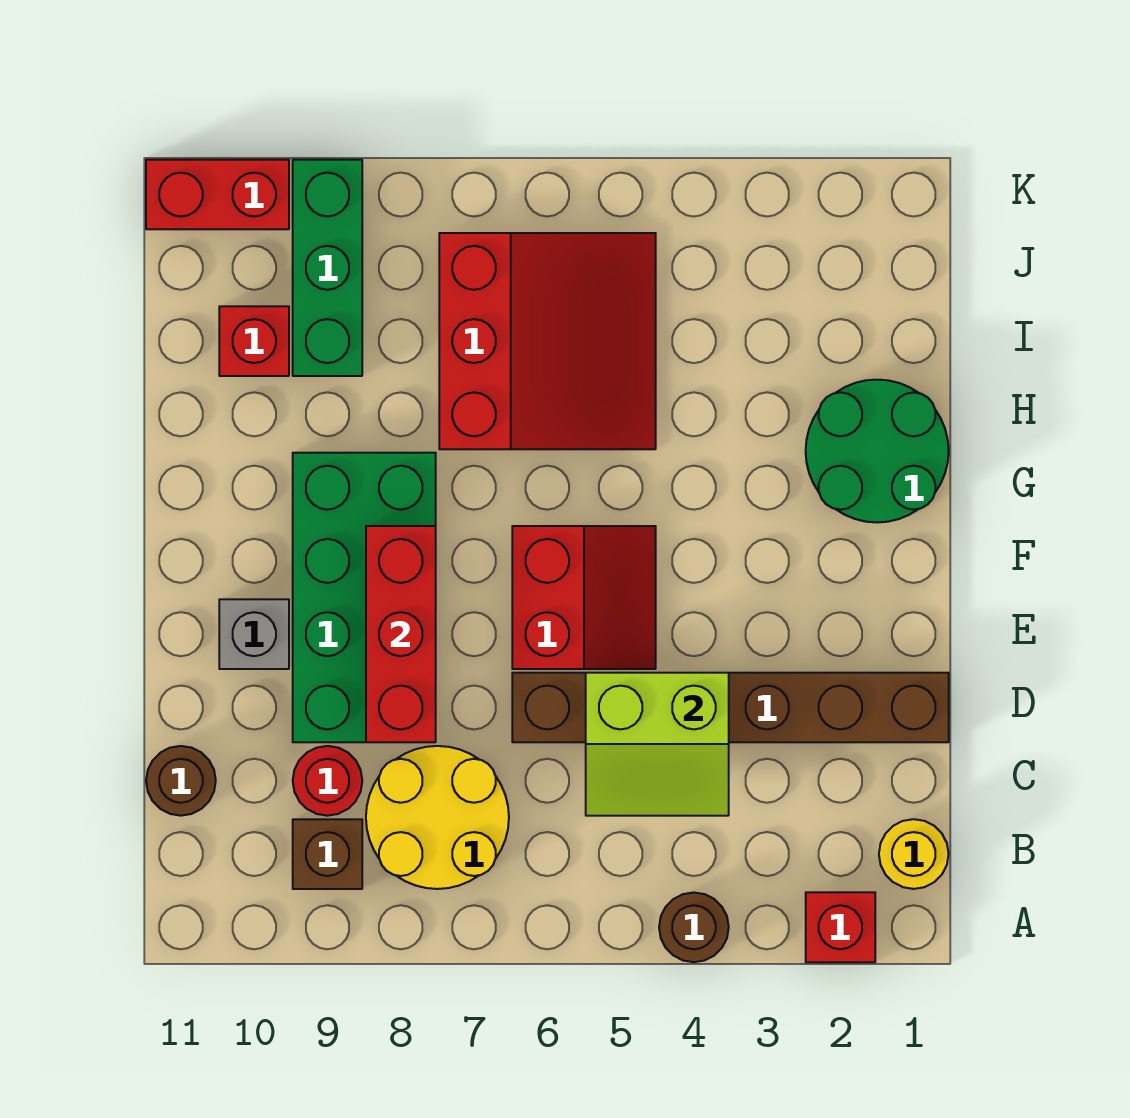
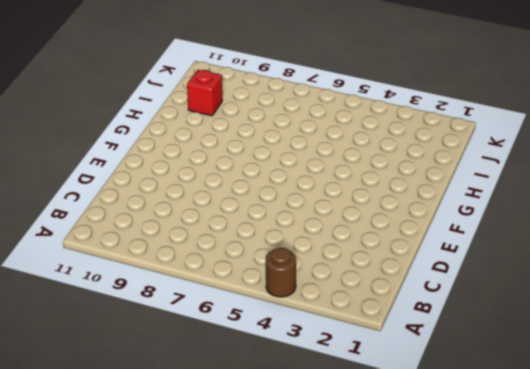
none -> red 1x1 brick [806,892,875,962]
none -> yellow 1x1 round brick [879,819,949,889]
none -> yellow 2x2 round brick [366,746,509,889]

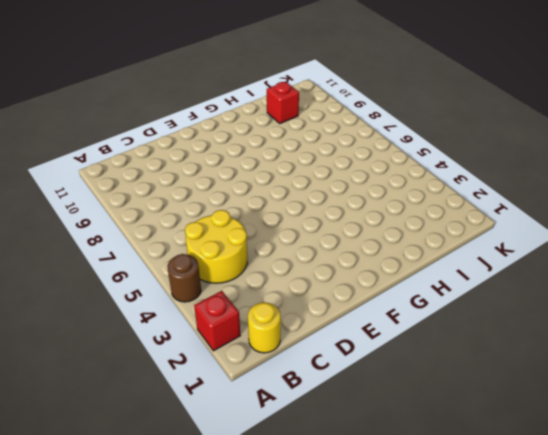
yellow 2x2 round brick [185,210,247,283] -> yellow 2x2 round brick moved to [366,746,509,889]
none -> brown 1x1 brick [293,819,362,889]
none -> red 1x1 round brick [293,746,362,816]
none -> brown 1x1 round brick [146,746,216,816]

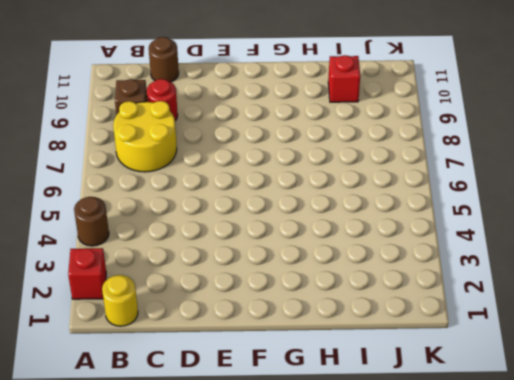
none -> brown 1x6 brick [512,673,949,742]
none -> green 2x4 brick [293,453,436,742]
none -> red 2x2 slope [512,526,656,669]

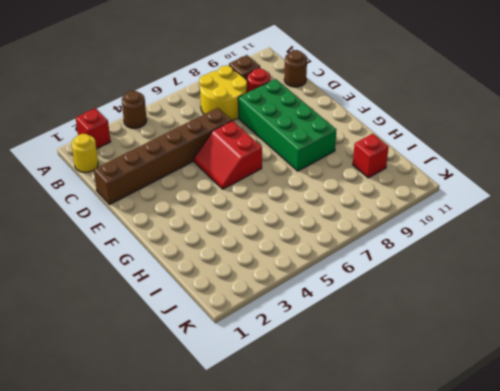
none -> grey 1x1 brick [219,599,289,669]
none -> green 2x2 round brick [806,380,949,523]
none -> red 3x3 slope [439,233,656,449]

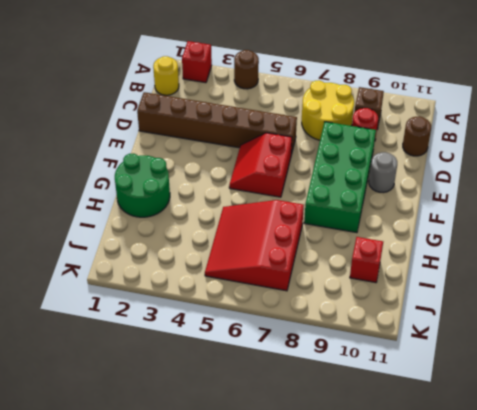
grey 1x1 round brick [369,152,397,192] -> grey 1x1 brick [219,599,289,669]
none -> green 1x3 brick [293,160,362,376]
none -> red 1x2 brick [146,160,289,229]
none -> lime 2x2 slope [586,673,729,816]

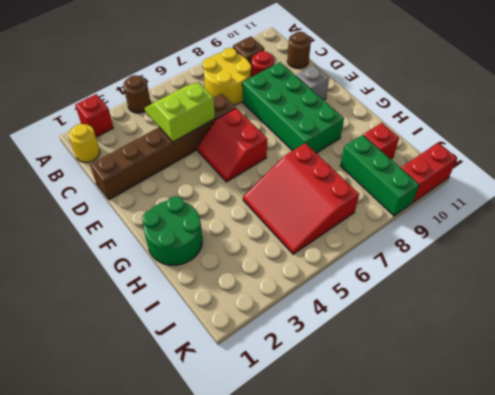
none -> red 1x3 brick [366,526,436,742]

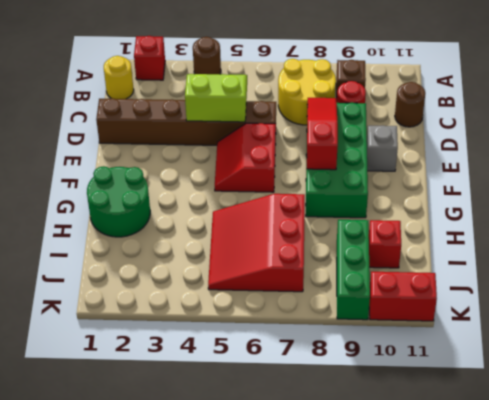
red 1x3 slope [307,98,338,170] -> red 1x3 brick [366,526,436,742]

